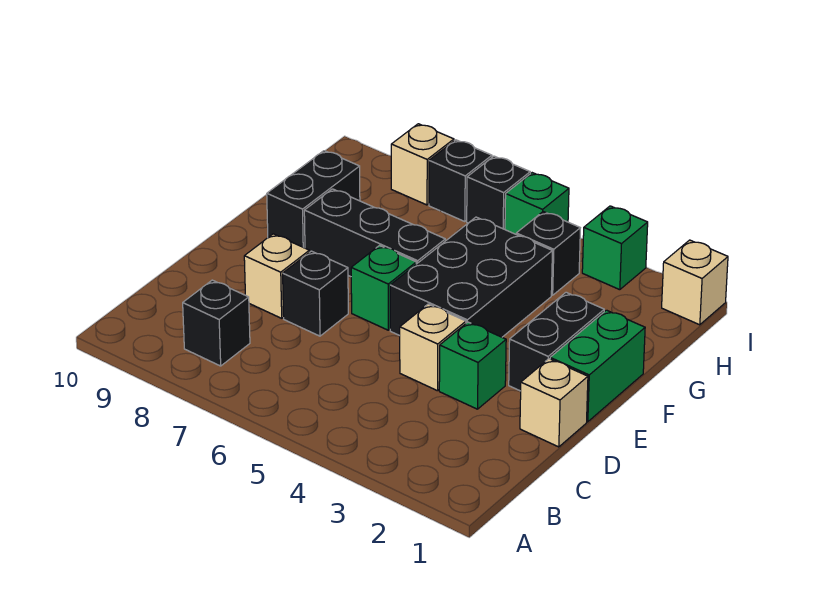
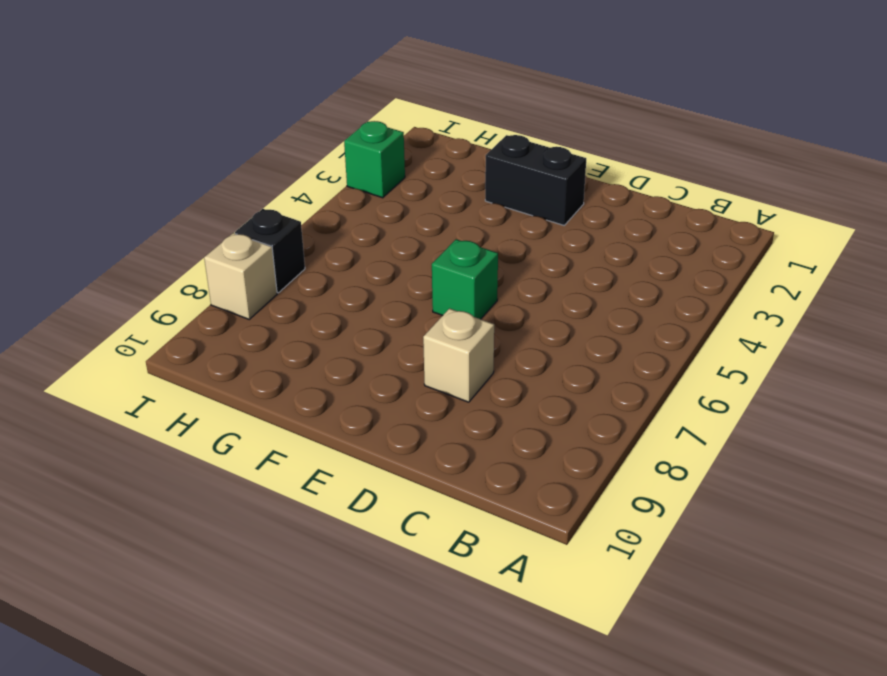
none -> black 1x1 brick [183,280,250,366]
none -> tan 1x1 brick [520,359,588,447]
none -> green 1x1 brick [439,322,506,409]

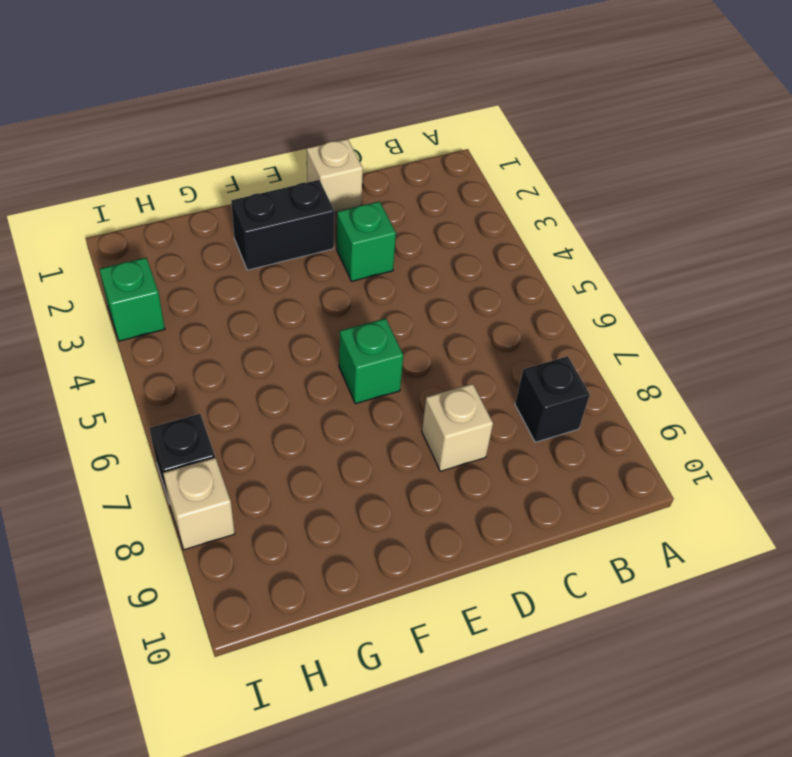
none -> tan 1x1 brick [400,304,466,391]
none -> black 1x1 brick [283,251,348,336]
none -> green 1x2 brick [550,310,645,422]

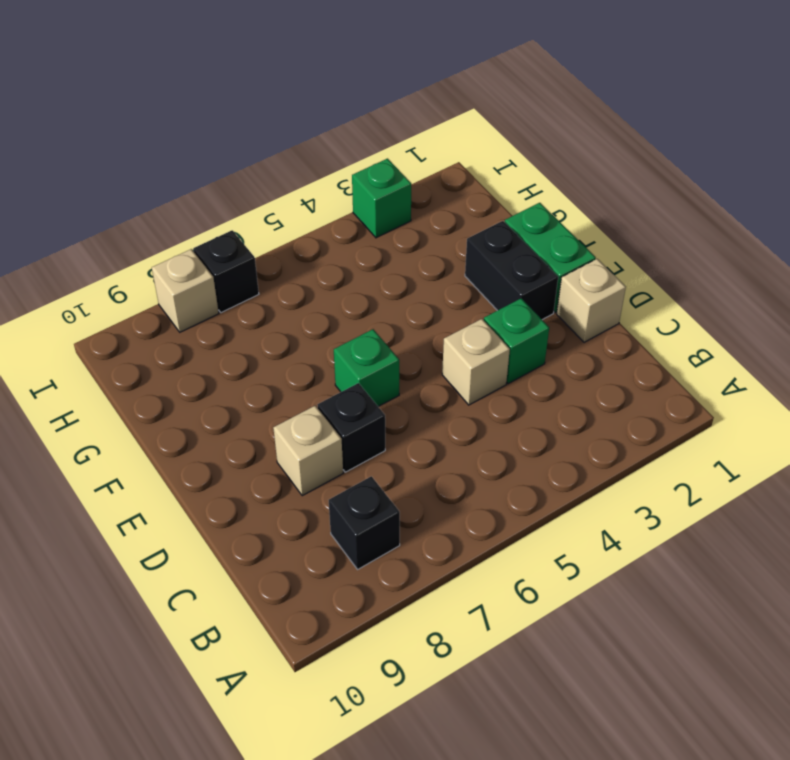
none -> black 2x3 brick [390,217,552,337]
none -> black 1x3 brick [304,189,445,277]
none -> black 1x2 brick [267,151,360,248]

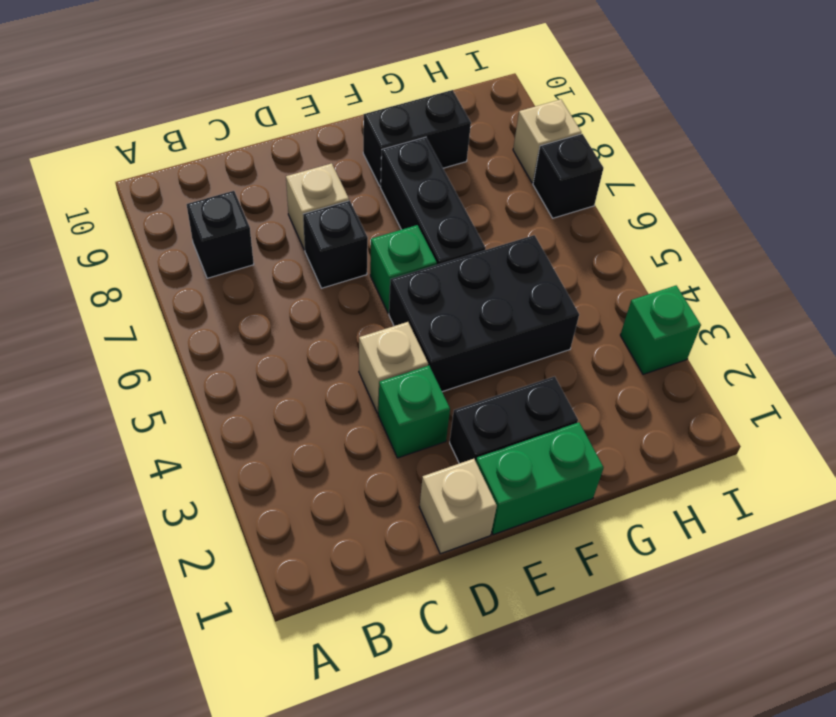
none -> black 1x1 brick [516,212,580,295]
none -> tan 1x1 brick [662,240,728,325]
none -> green 1x1 brick [505,173,569,234]

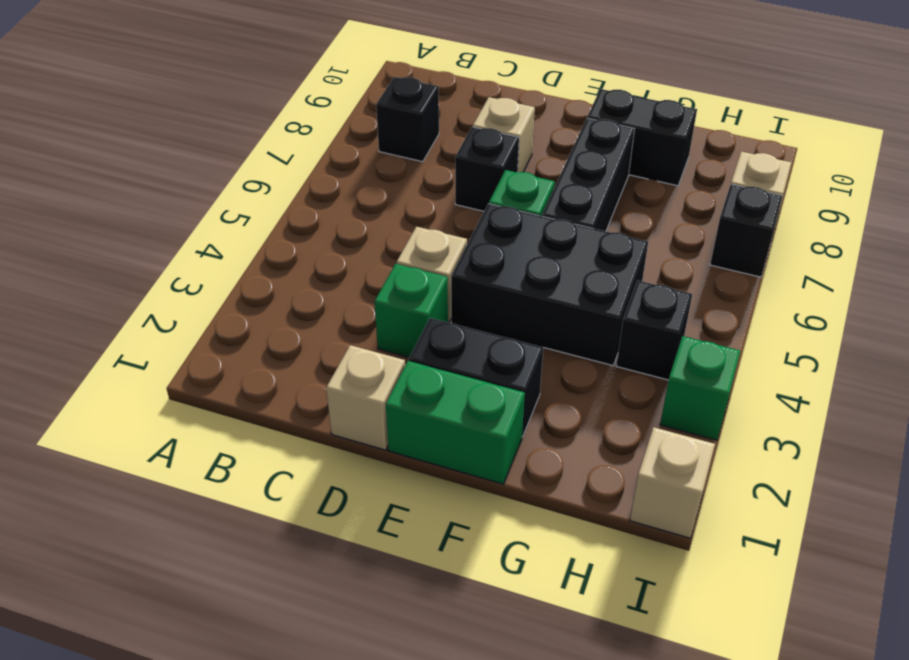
none -> green 1x1 brick [505,173,569,234]
none -> black 1x1 brick [467,156,530,229]

